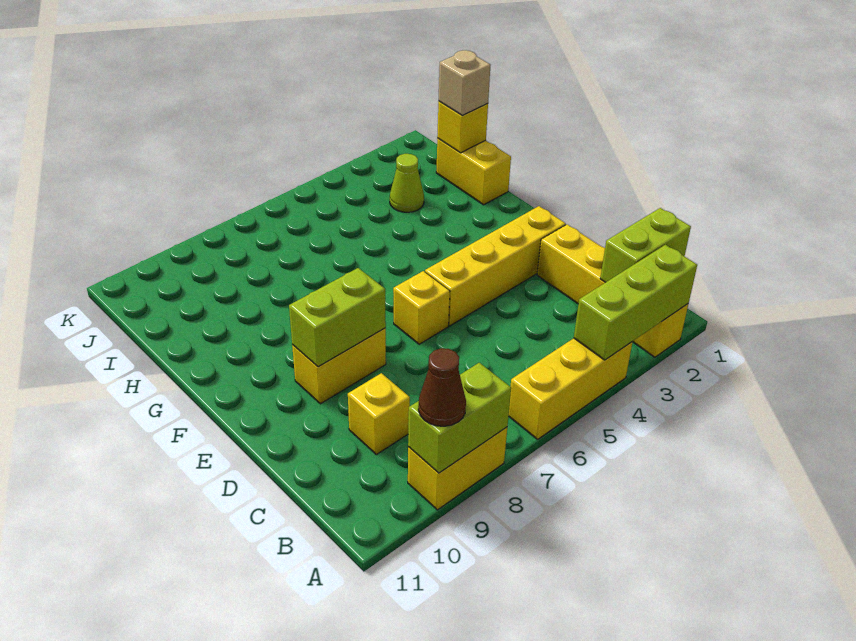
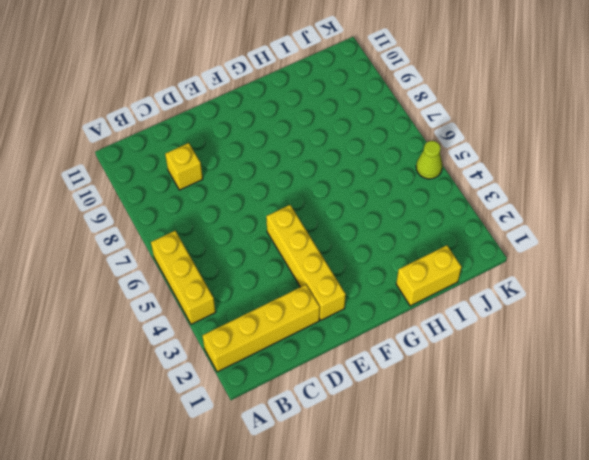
lime 1x1 cone [416,141,442,179] -> lime 1x1 cone moved to [390,154,424,212]
none -> yellow 1x2 brick [408,427,507,510]
none -> yellow 1x1 brick [393,271,450,344]
none -> yellow 1x2 brick [292,328,386,404]

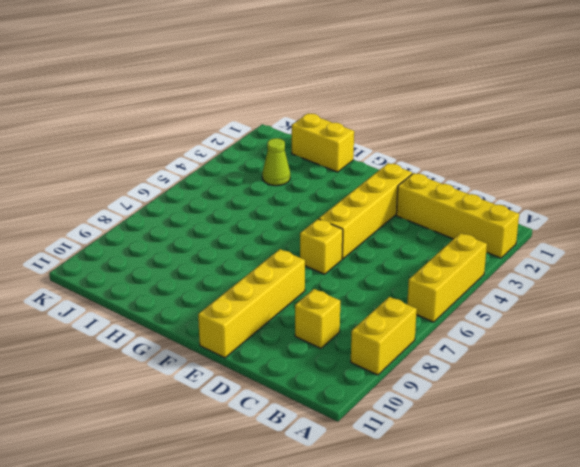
yellow 1x4 brick [198,249,305,358] -> yellow 1x2 brick [292,328,386,404]
none -> lime 1x3 brick [574,245,697,360]
none -> lime 1x2 brick [408,363,511,473]
none -> lime 1x2 brick [600,208,691,282]

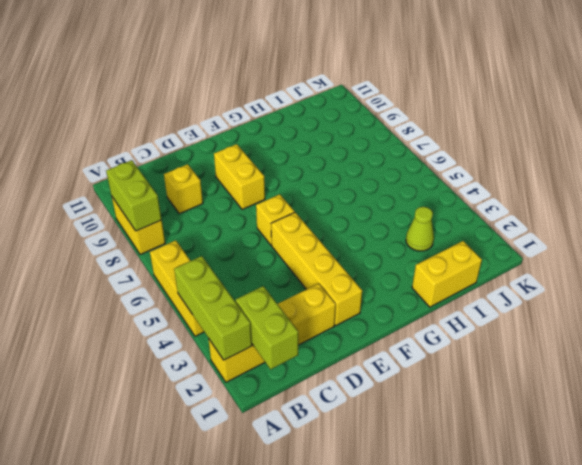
none -> lime 1x2 brick [289,268,386,367]
none -> yellow 1x1 brick [437,101,488,153]
none -> brown 1x1 cone [418,348,466,426]

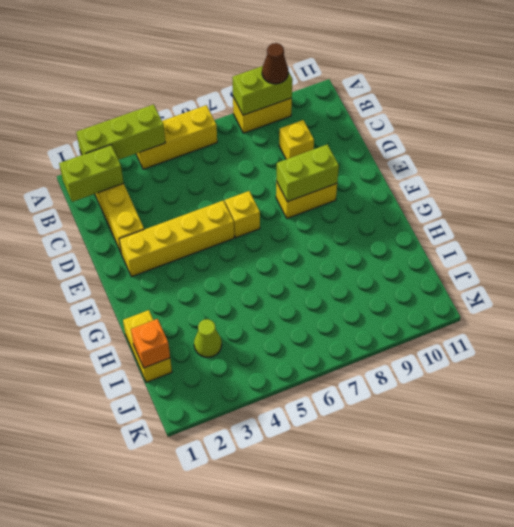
orange 1x1 brick [131,319,170,368] -> yellow 1x1 brick [437,101,488,153]
none -> tan 1x1 brick [439,50,491,115]

